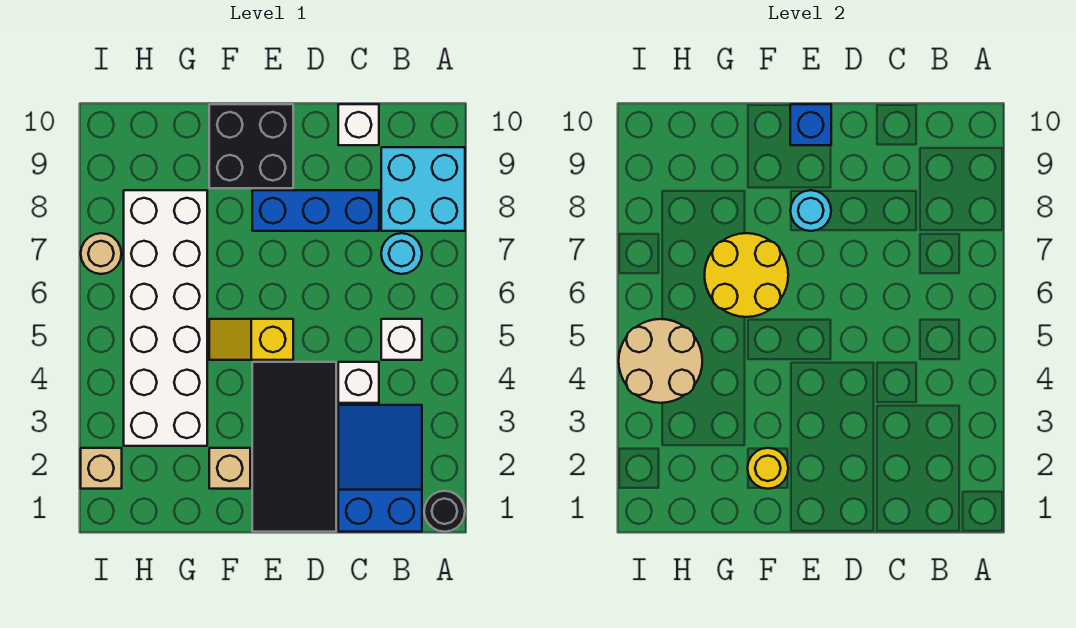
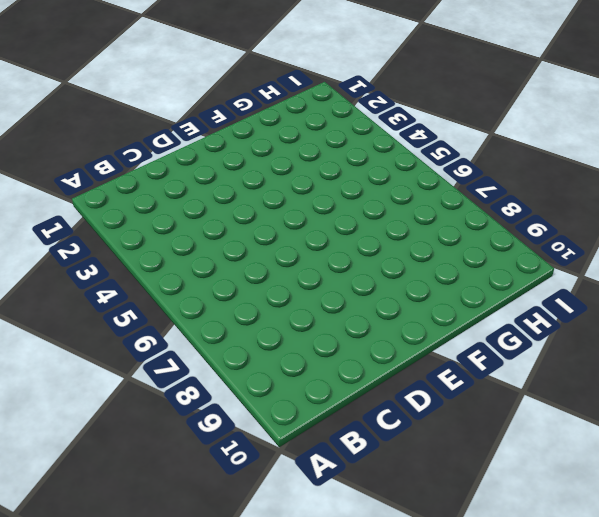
none -> black 1x1 round brick [424,491,465,532]
none -> cyan 2x2 brick [381,147,465,231]
none -> blue 2x3 slope [338,405,422,532]

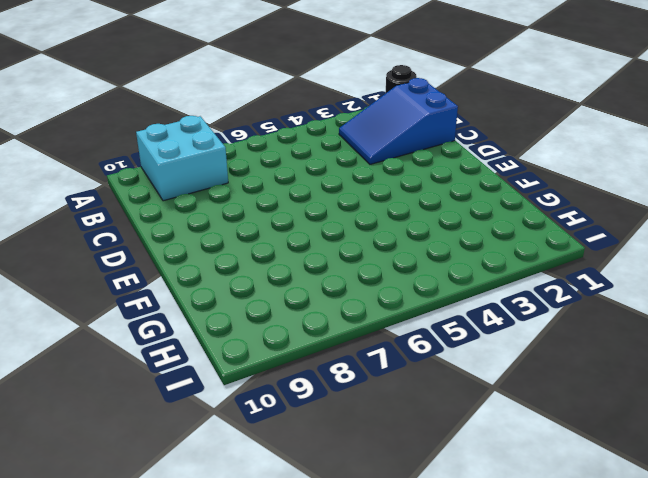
none -> white 1x1 brick [381,319,422,360]
none -> cyan 1x1 round brick [381,233,422,274]
none -> white 1x1 brick [338,362,379,403]

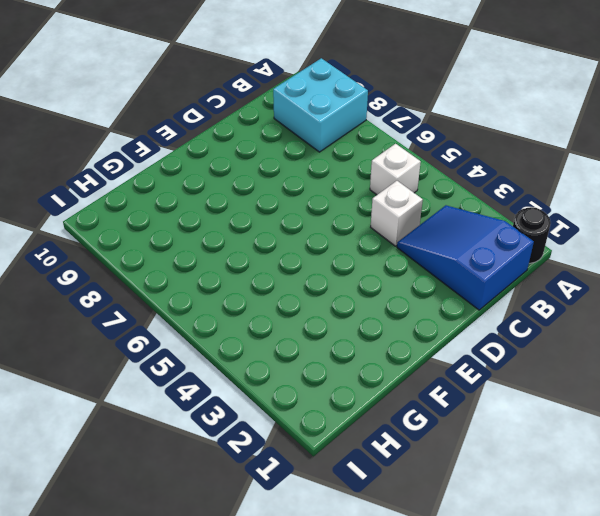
none -> cyan 1x1 round brick [381,233,422,274]
none -> blue 1x3 brick [252,190,379,231]
none -> white 1x1 brick [338,104,379,145]

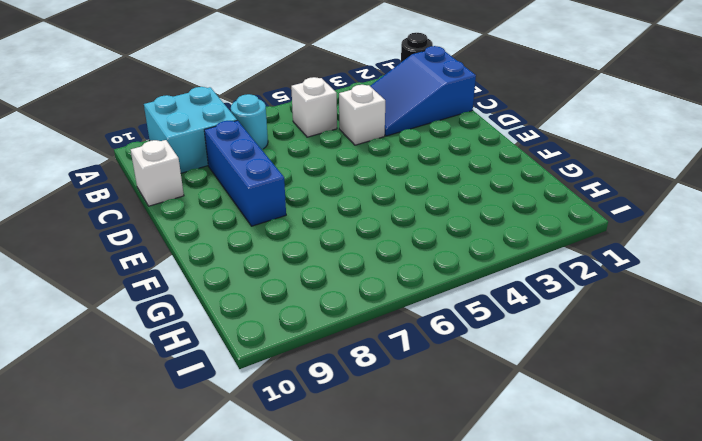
none -> black 2x4 tile [252,362,336,532]
none -> yellow 1x2 slope [209,319,293,360]
none -> black 2x2 brick [209,104,293,188]

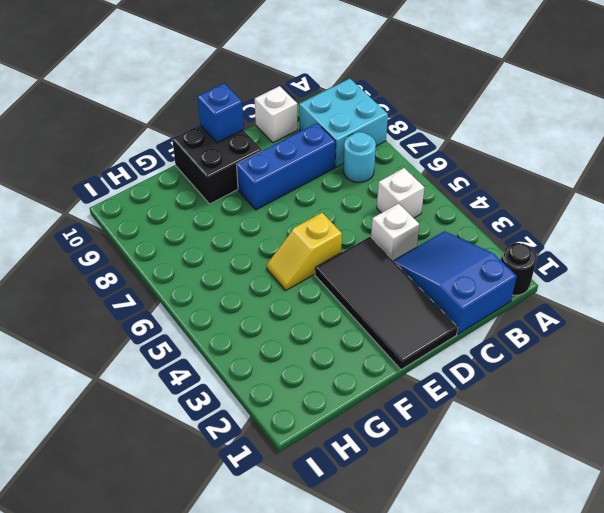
none -> tan 1x1 brick [209,448,250,489]
none -> white 2x6 brick [124,190,207,446]
none -> tan 1x1 brick [81,448,122,489]

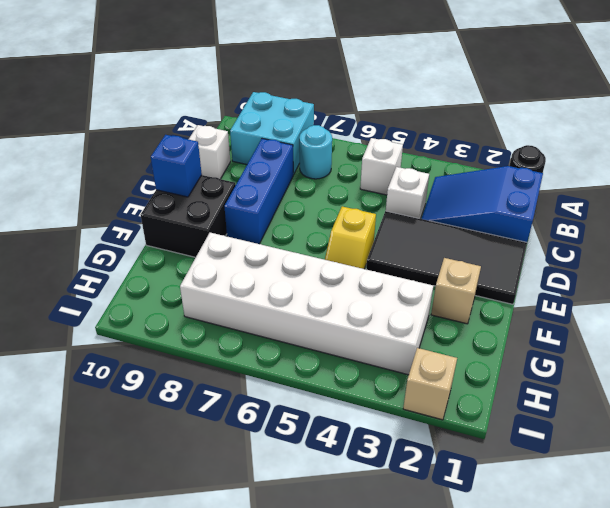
none -> tan 1x1 round brick [81,233,121,274]
none -> cyan 1x1 round brick [790,190,831,231]
none -> yellow 1x1 round brick [747,448,788,489]

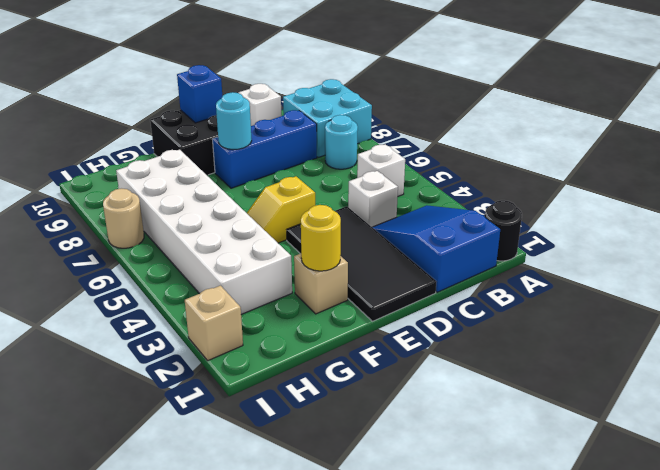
none -> yellow 2x2 round brick [705,233,788,317]
none -> tan 2x2 round brick [619,319,702,403]

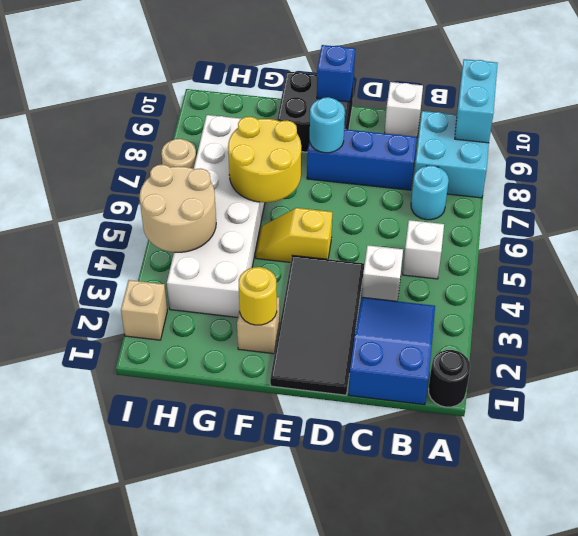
cyan 1x2 brick [455,59,498,143] -> none

